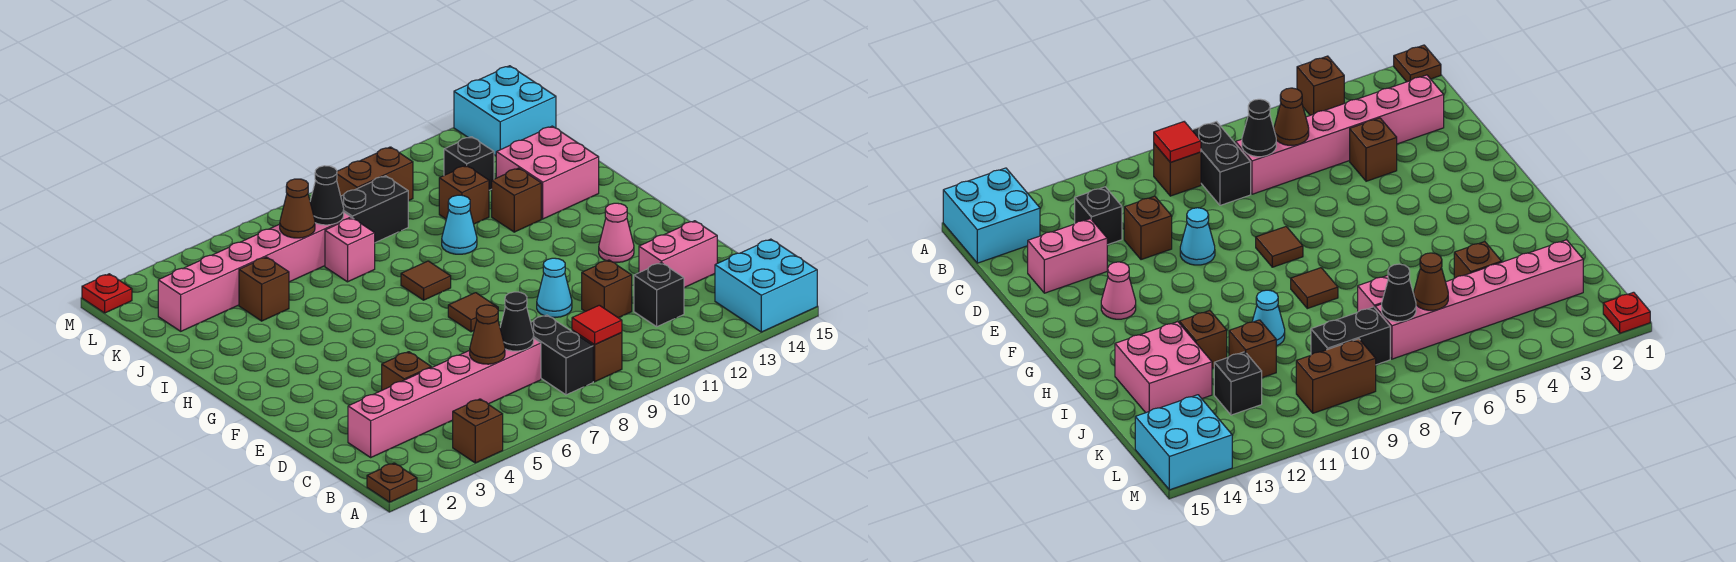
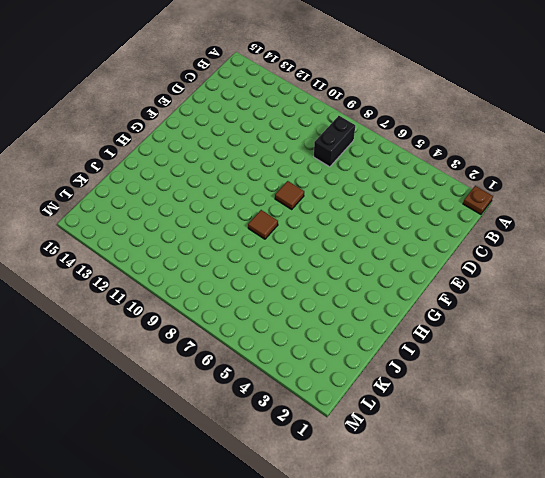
none -> brown 1x1 brick [453,399,503,463]
none -> cyan 2x2 brick [715,239,817,332]
none -> brown 1x1 brick [572,330,622,382]
none -> pink 1x6 brick [348,339,541,457]

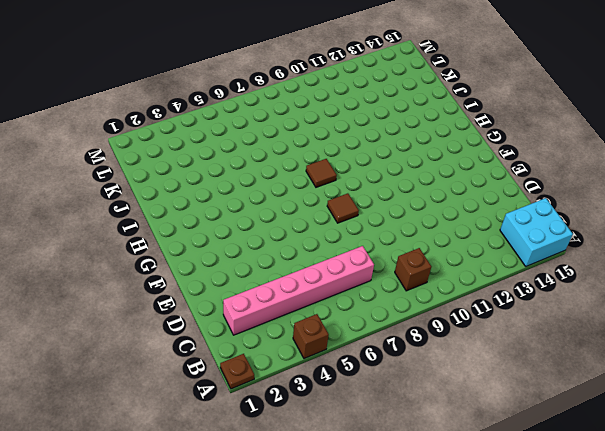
none -> black 1x2 brick [531,315,593,395]
none -> black 1x1 brick [634,263,684,327]
none -> brown 1x1 brick [382,352,431,390]
none -> brown 1x1 brick [582,260,632,318]

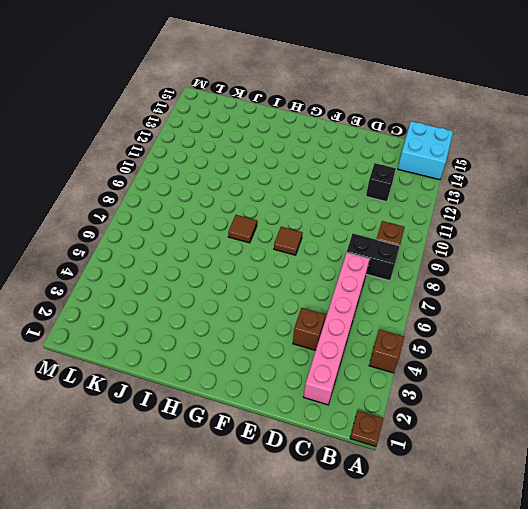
none -> brown 1x1 brick [582,260,632,318]
none -> pink 1x2 brick [639,221,717,288]
none -> cyan 1x1 cone [537,258,572,318]
none -> pink 1x1 cone [599,203,634,262]

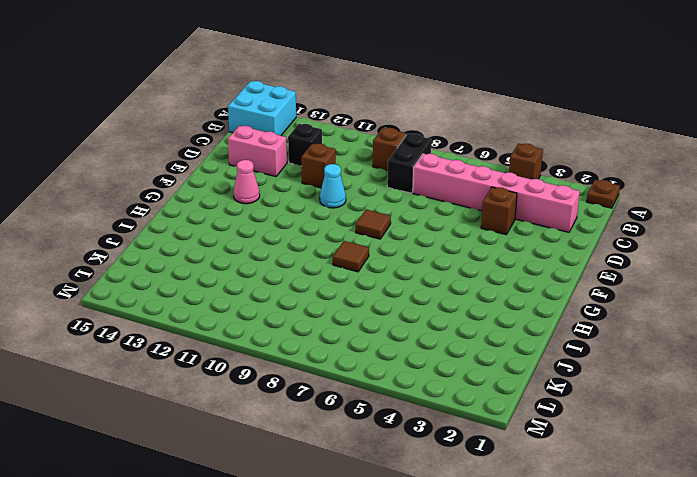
none -> cyan 1x1 cone [442,195,477,254]
none -> brown 1x1 brick [492,168,541,232]
none -> pink 2x2 brick [496,126,599,219]
none -> brown 1x1 brick [239,257,289,321]

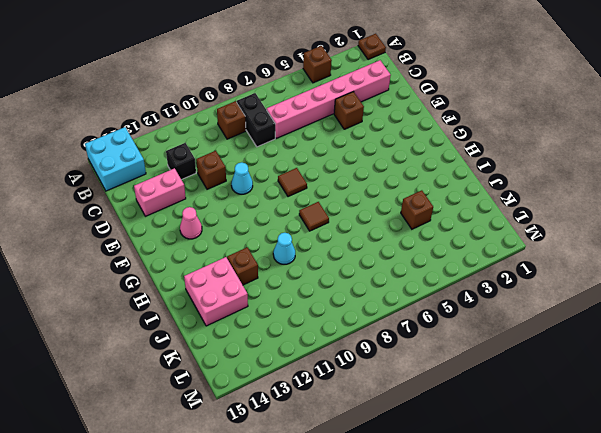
none -> pink 1x1 brick [325,218,375,282]
none -> brown 1x1 brick [439,165,489,224]
none -> pink 1x6 brick [158,213,351,331]
none -> black 1x2 brick [341,176,408,243]

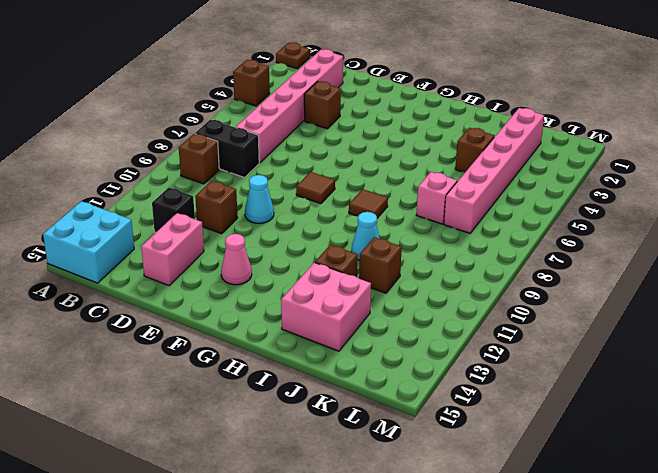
none -> black 1x2 brick [341,176,408,243]
none -> black 1x1 brick [444,137,494,190]
none -> brown 1x2 brick [337,147,413,201]
none -> cyan 2x2 brick [454,66,556,156]

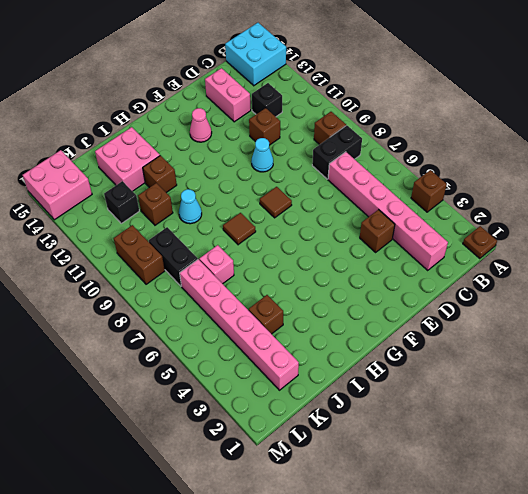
pink 2x2 brick [23,150,92,220] -> cyan 2x2 brick [454,66,556,156]
none -> red 1x1 plate [82,274,132,313]
none -> red 1x1 tile [572,305,622,345]
none -> brown 1x1 cone [470,305,505,364]
none -> black 1x1 cone [500,292,534,351]

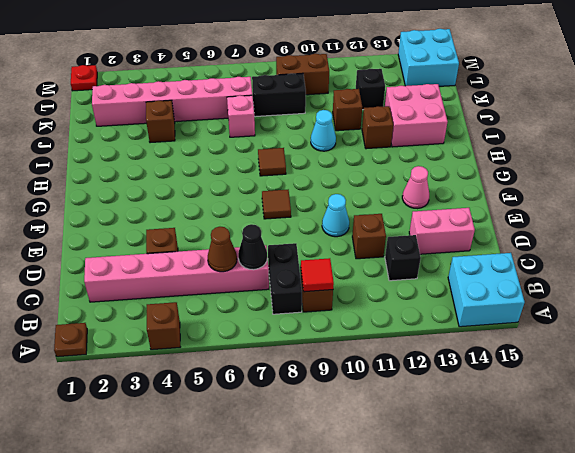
none -> brown 1x1 cone [280,179,315,238]
none -> black 1x1 cone [310,166,344,225]

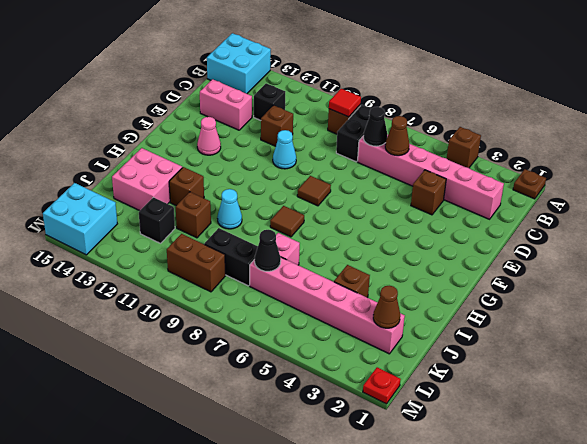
brown 1x1 cone [373,286,400,328] -> brown 1x1 cone moved to [280,179,315,238]

